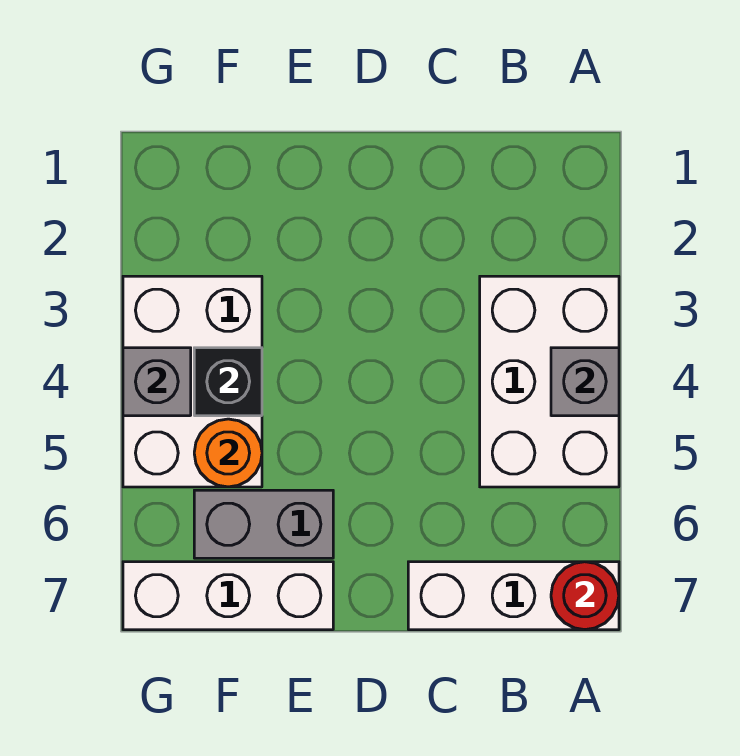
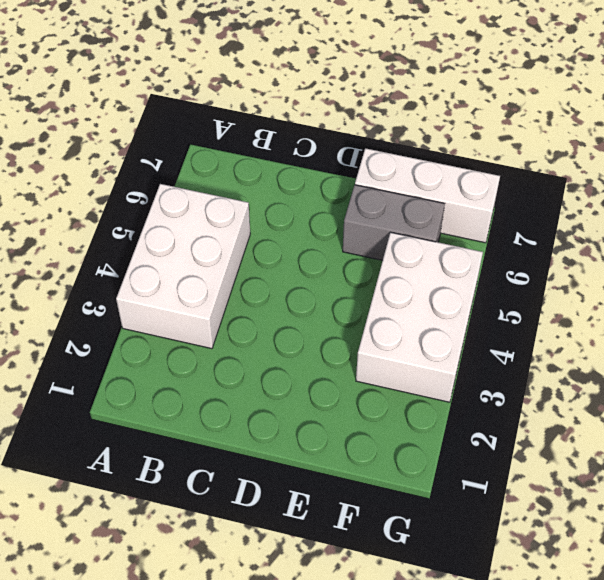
none -> white 1x3 brick [408,562,619,630]
none -> grey 1x1 brick [551,348,619,416]

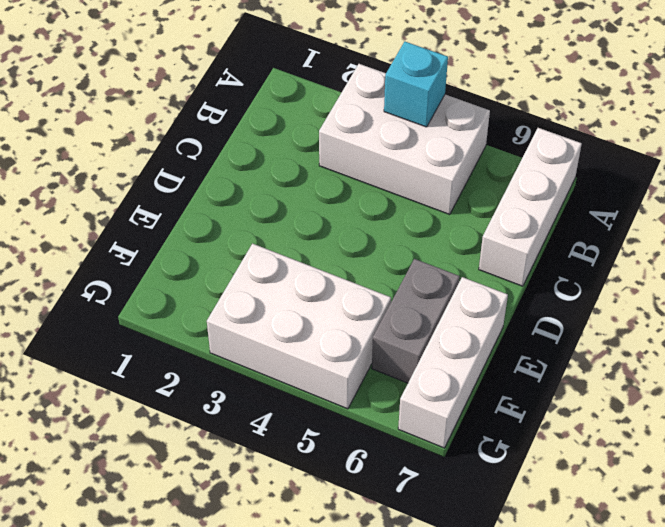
cyan 1x1 brick [384,42,448,127] -> grey 1x1 brick [551,348,619,416]
none -> red 1x1 round brick [551,562,619,630]
none -> black 1x1 brick [194,348,262,416]

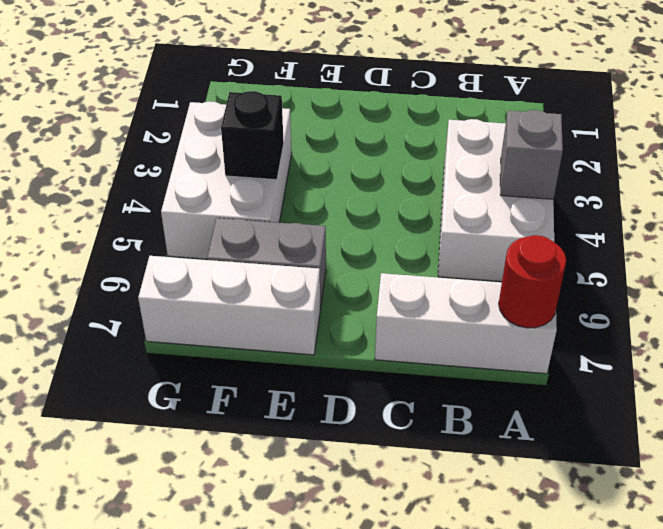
none -> orange 1x1 round brick [194,419,262,487]
none -> grey 1x1 brick [123,348,191,416]

